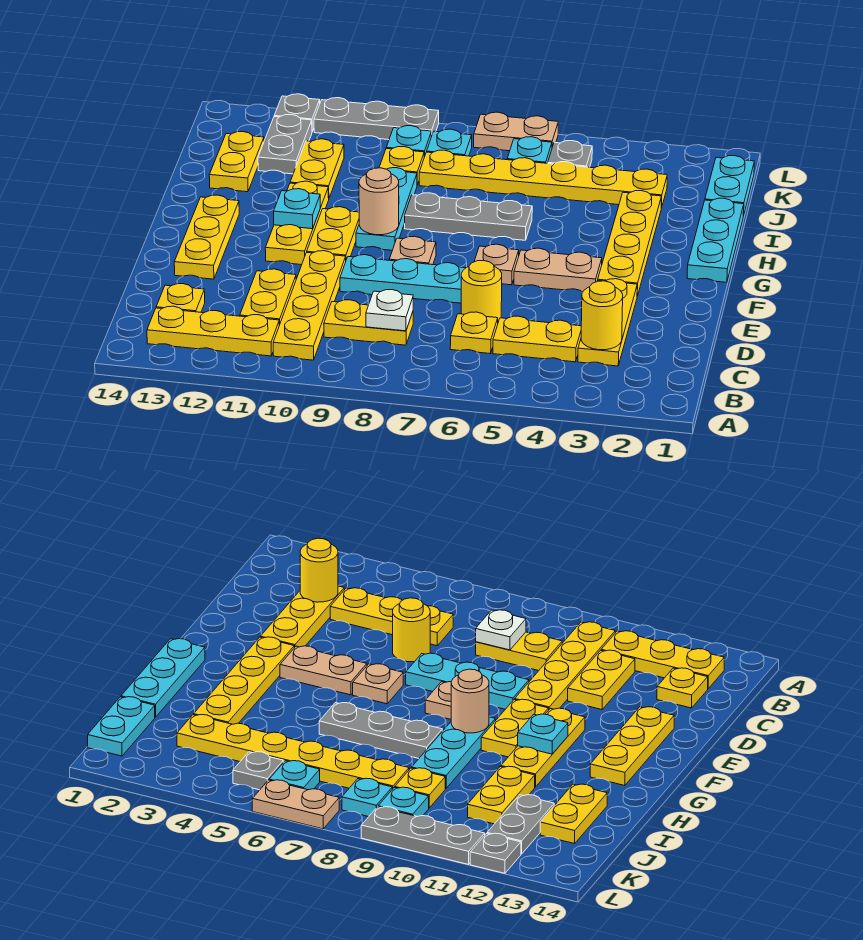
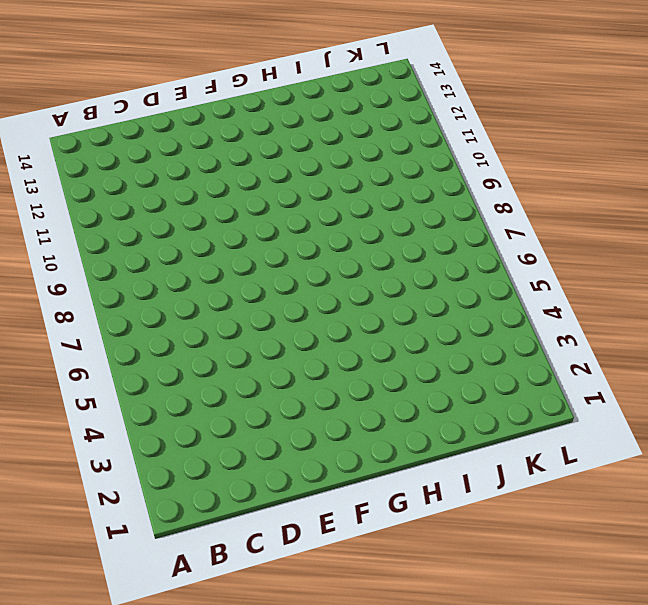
none -> yellow 1x4 plate [273,251,346,360]
none -> yellow 1x3 plate [147,306,279,356]
none -> yellow 1x3 plate [578,279,637,366]
none -> yellow 1x2 plate [493,316,581,362]

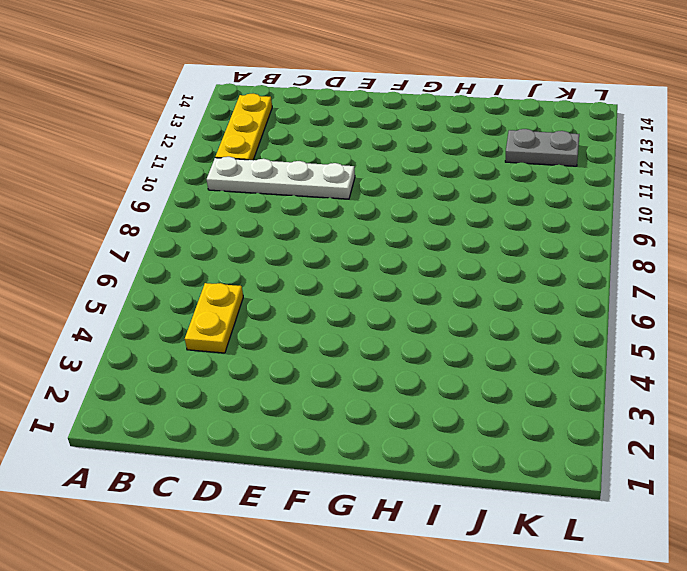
white 1x4 plate [207,157,355,199] -> yellow 1x4 plate [273,251,346,360]
none -> yellow 1x3 plate [578,279,637,366]
none -> yellow 1x1 plate [450,312,498,354]
none -> yellow 1x2 plate [324,300,413,345]
none -> yellow 1x2 plate [240,269,296,325]

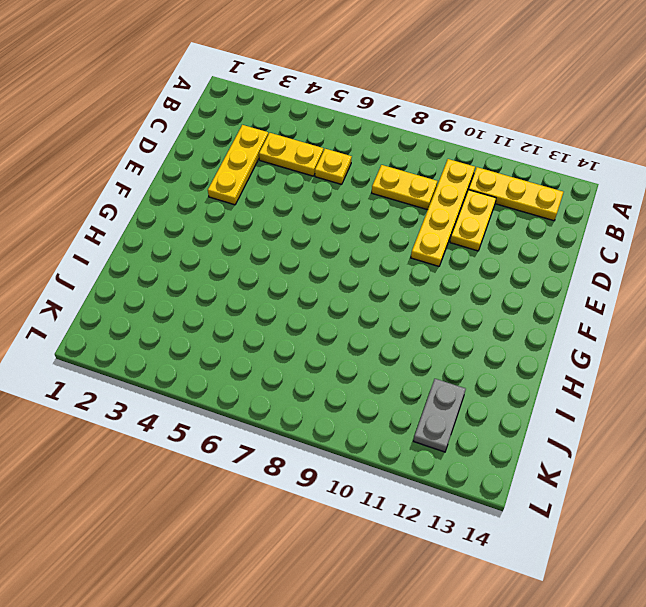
none -> yellow 1x1 plate [156,284,205,312]
none -> yellow 1x1 round brick [461,261,502,322]
none -> cyan 1x3 plate [340,255,465,303]
none -> yellow 1x3 plate [174,195,239,279]

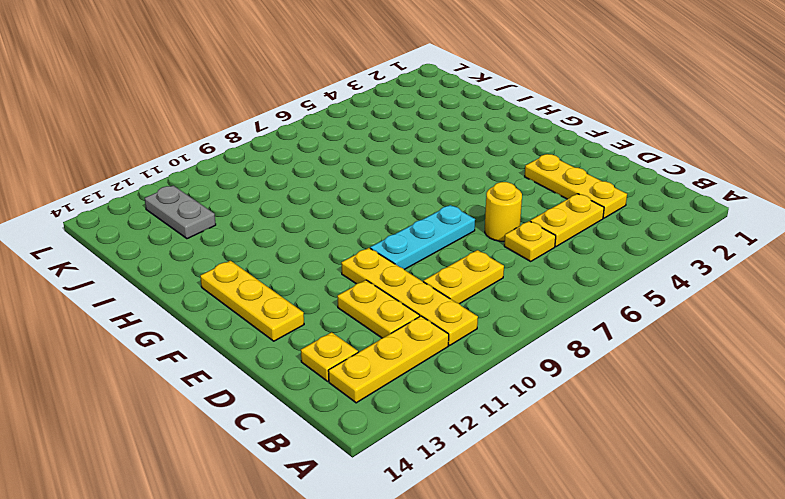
none -> yellow 1x4 plate [598,191,662,296]
none -> tan 1x2 plate [514,248,602,292]
none -> tan 1x1 plate [474,244,519,285]
none -> tan 1x1 plate [389,236,436,265]

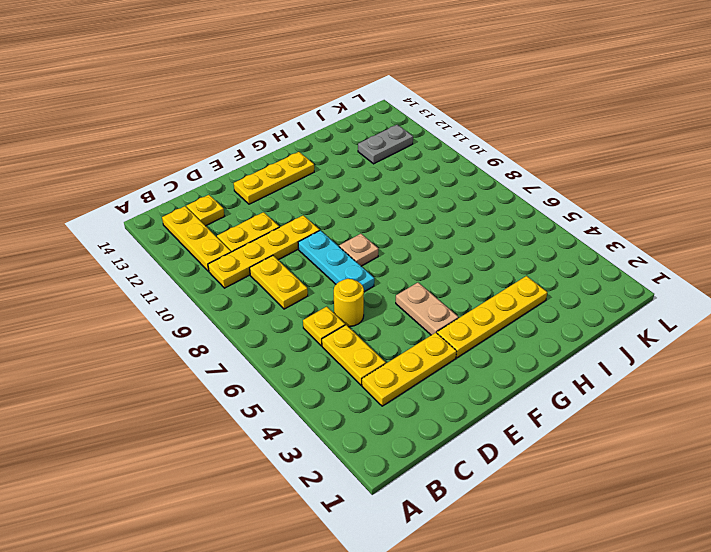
none -> tan 1x1 plate [474,244,519,285]
none -> yellow 1x2 plate [307,207,359,260]
none -> yellow 1x3 plate [265,181,329,265]
none -> cyan 1x3 plate [687,198,744,282]

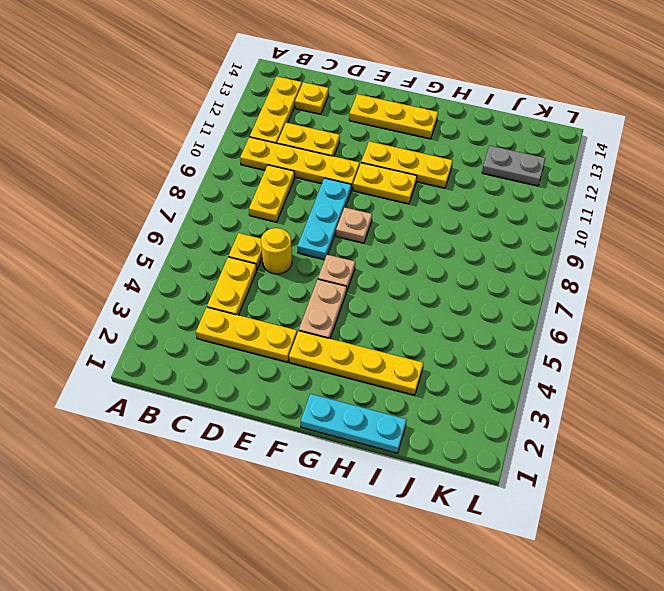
none -> cyan 1x3 plate [356,168,417,250]
none -> grey 1x3 plate [405,193,532,240]
none -> yellow 1x2 plate [290,139,344,198]
none -> yellow 1x2 plate [209,131,264,192]

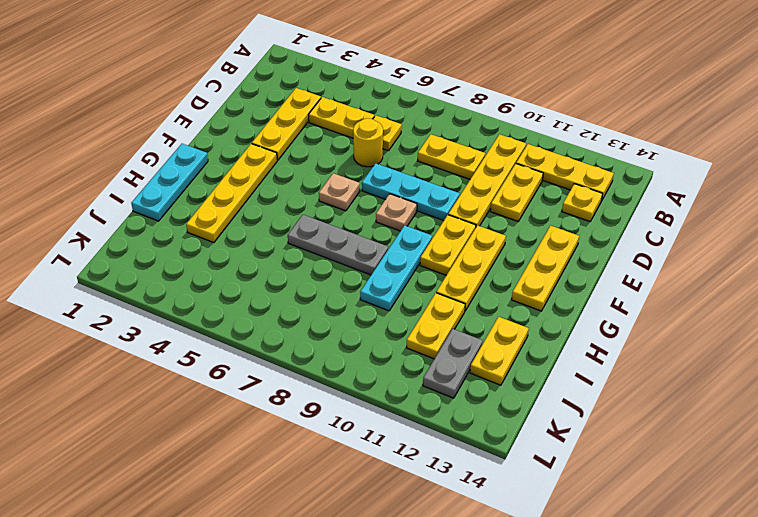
none -> tan 1x2 plate [514,248,602,292]
none -> cyan 1x2 plate [705,156,754,216]
none -> yellow 1x6 plate [419,150,667,208]
none -> yellow 1x1 plate [379,147,424,185]

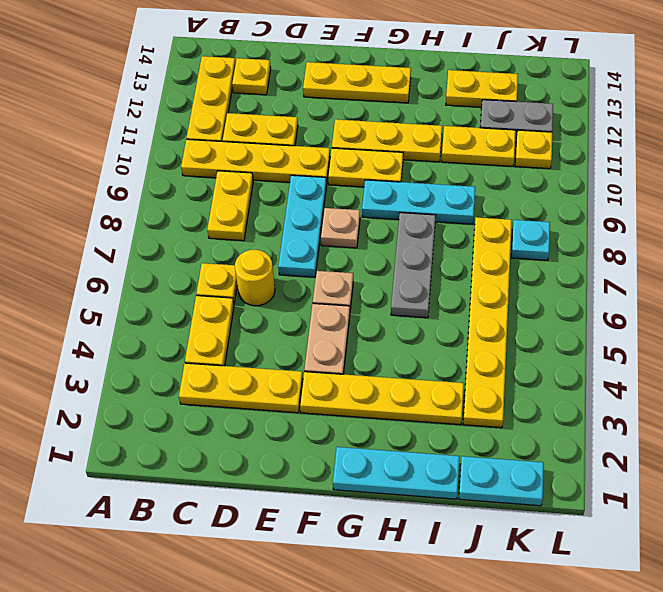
yellow 1x1 plate [515,130,552,169] -> yellow 1x1 plate moved to [379,147,424,185]
none -> grey 1x1 plate [548,141,592,167]
none -> cyan 1x1 plate [507,137,552,163]
none -> cyan 1x1 plate [386,126,431,157]
none -> tan 1x2 plate [474,112,558,151]

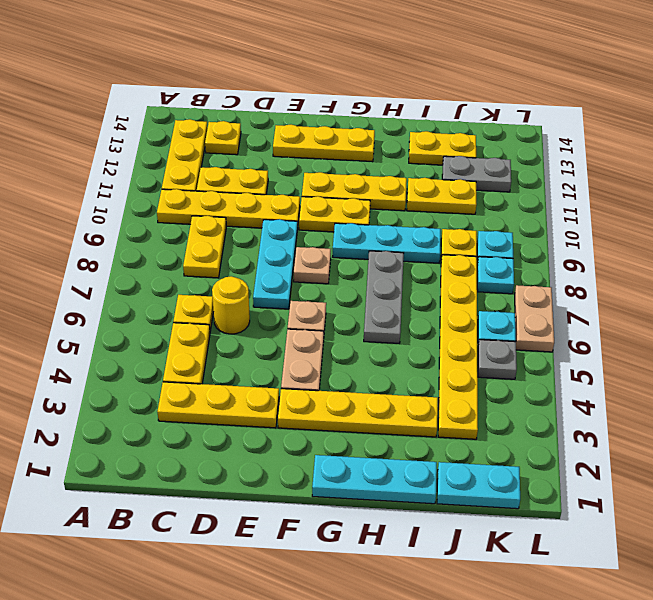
none -> grey 1x3 plate [314,98,439,140]
none -> grey 1x1 plate [274,94,320,132]
none -> yellow 1x1 round brick [581,281,623,350]
none -> white 1x1 plate [366,290,413,331]

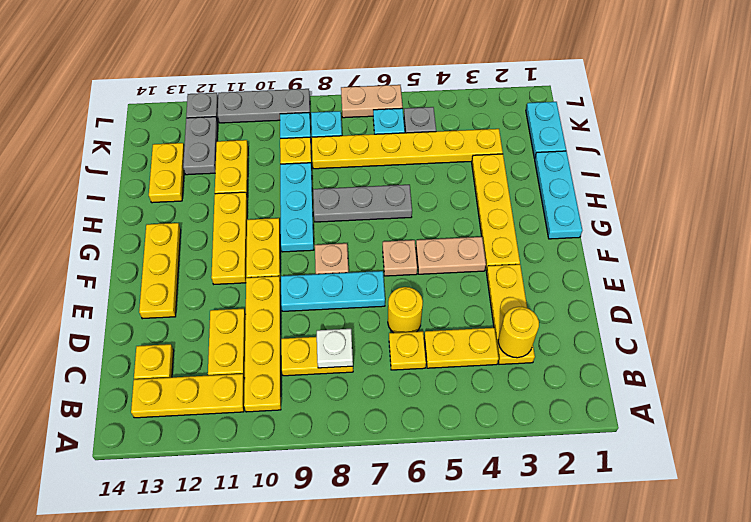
none -> tan 1x1 round brick [359,168,399,235]
none -> cyan 1x1 plate [274,189,320,229]

